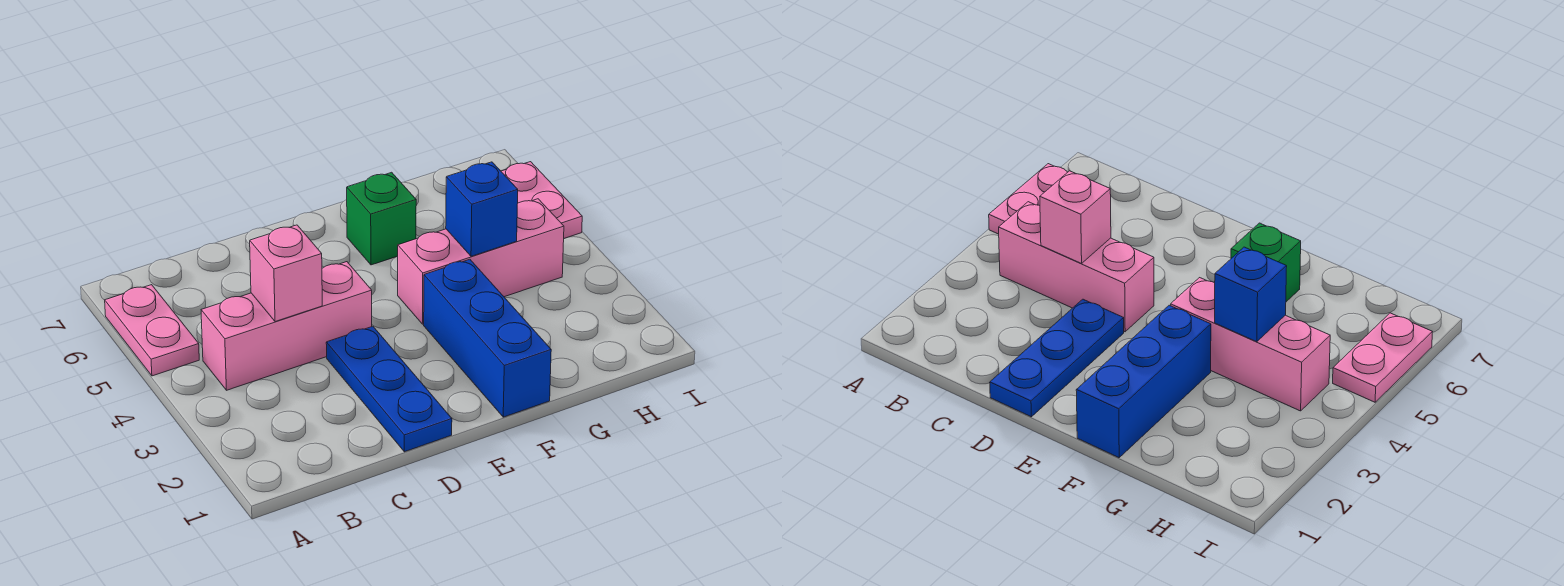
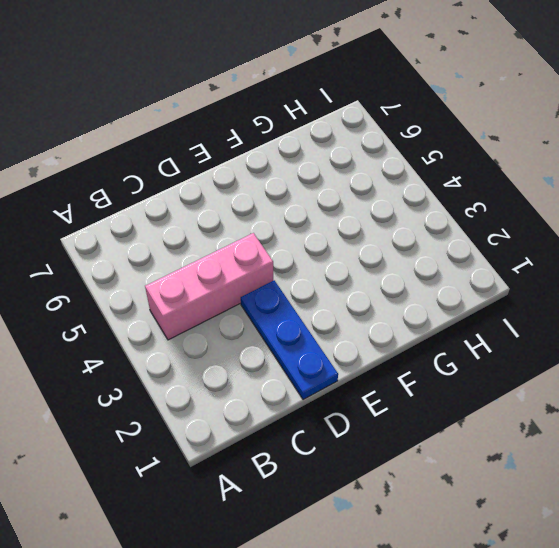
none -> pink 1x2 plate [105,285,199,376]
none -> blue 1x3 brick [424,259,551,417]

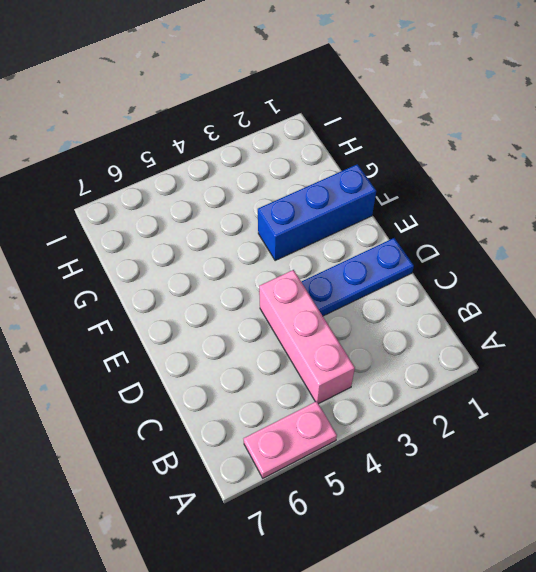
none -> pink 1x3 brick [398,199,564,324]
none -> green 1x1 brick [347,172,416,265]

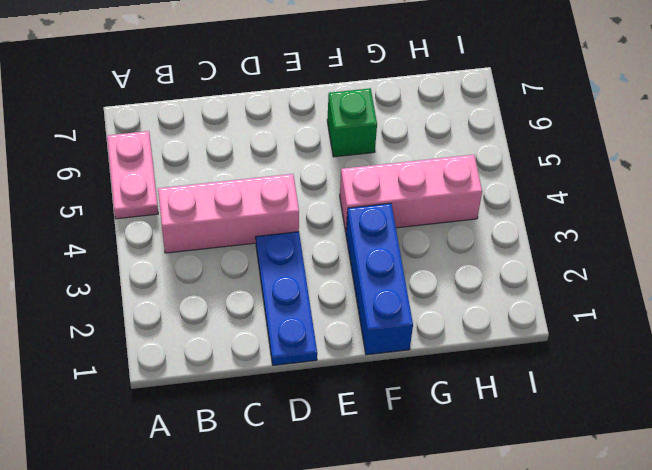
none -> pink 1x2 plate [501,162,582,239]
none -> pink 1x1 brick [250,225,322,322]

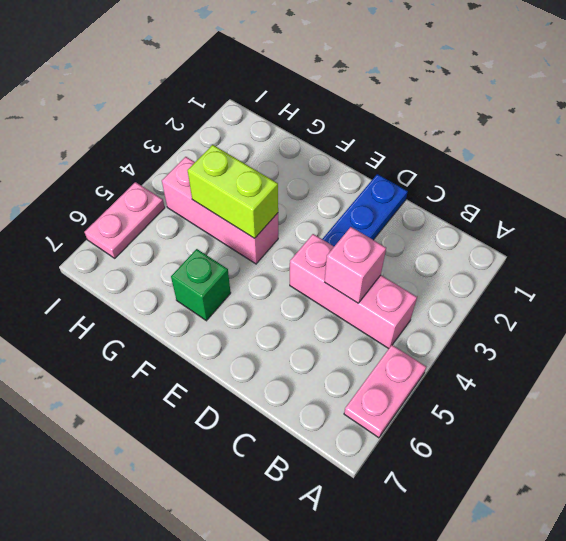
lime 1x2 brick [187,145,278,238] -> blue 1x1 brick [446,162,518,256]
none -> blue 1x3 brick [424,259,551,417]

